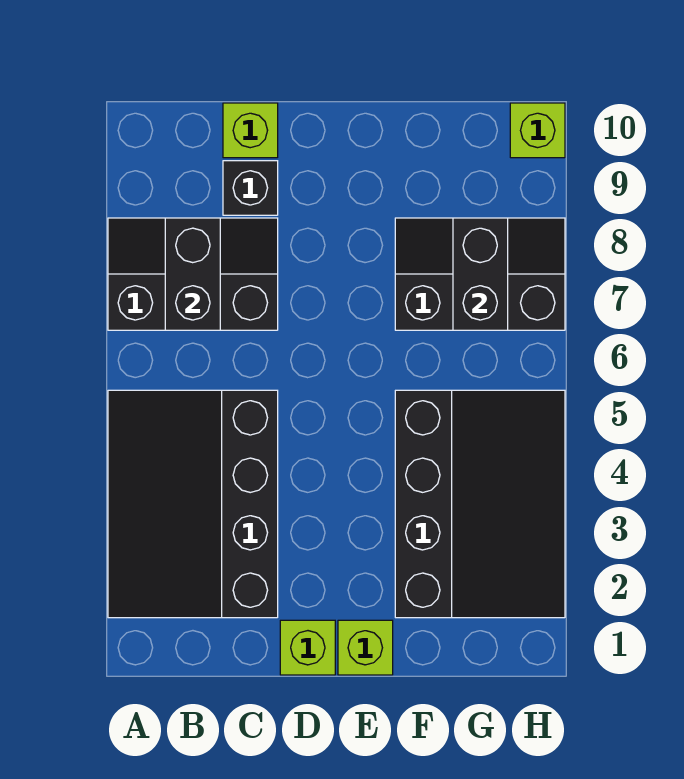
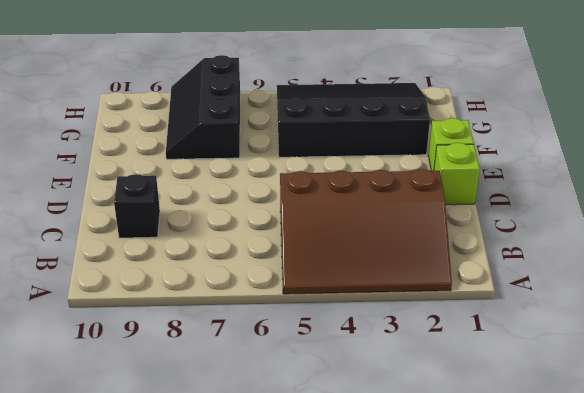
brown 3x4 slope [280,169,452,294] -> black 3x4 slope [108,390,278,618]
none -> black 2x3 slope [108,218,278,330]
none -> lime 1x1 brick [223,103,278,158]

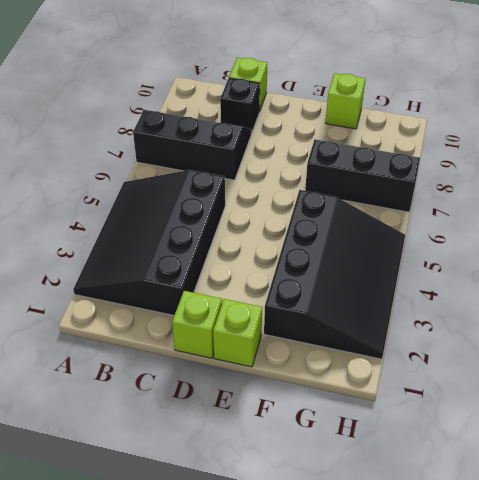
lime 1x1 brick [325,73,365,129] -> lime 1x1 brick moved to [510,103,565,158]
none -> black 1x2 brick [165,218,220,330]
none -> black 1x2 brick [453,218,508,330]

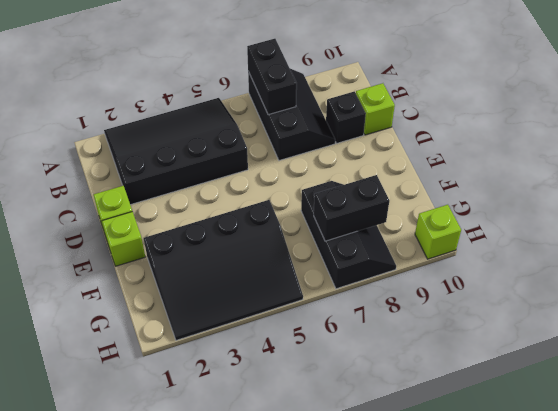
black 1x2 brick [247,39,297,115] -> black 1x2 brick turned to [165,218,220,330]

